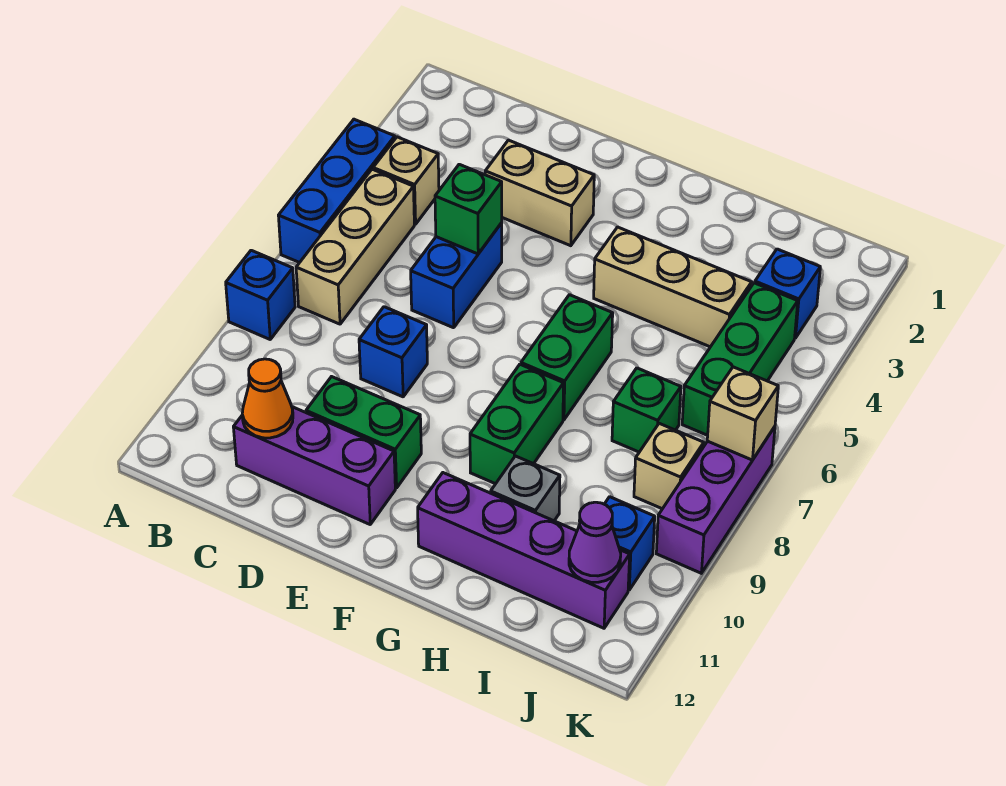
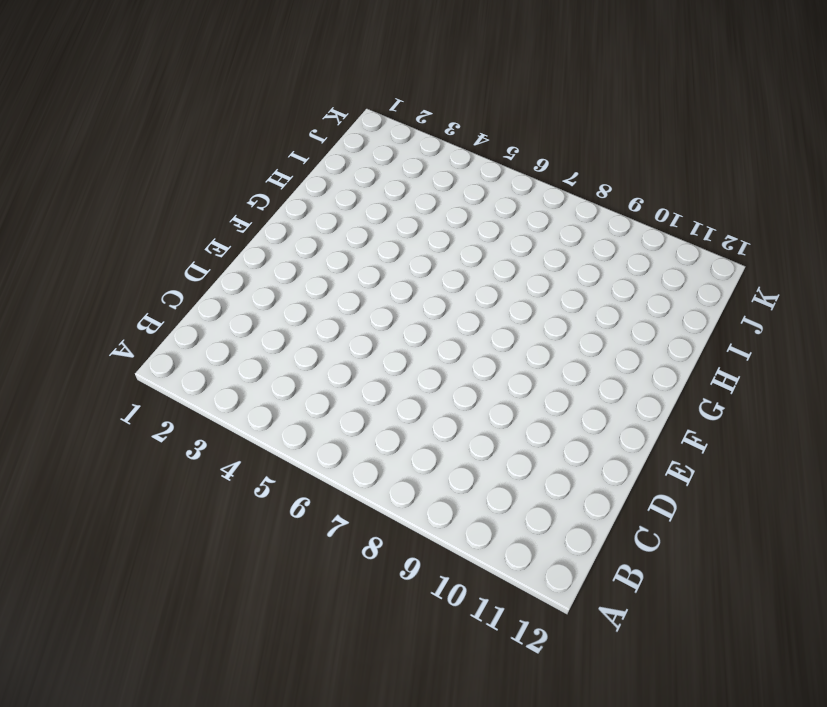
none -> blue 1x3 brick [278,119,395,263]
none -> blue 1x1 brick [226,250,295,339]
none -> tan 1x1 brick [373,137,439,224]

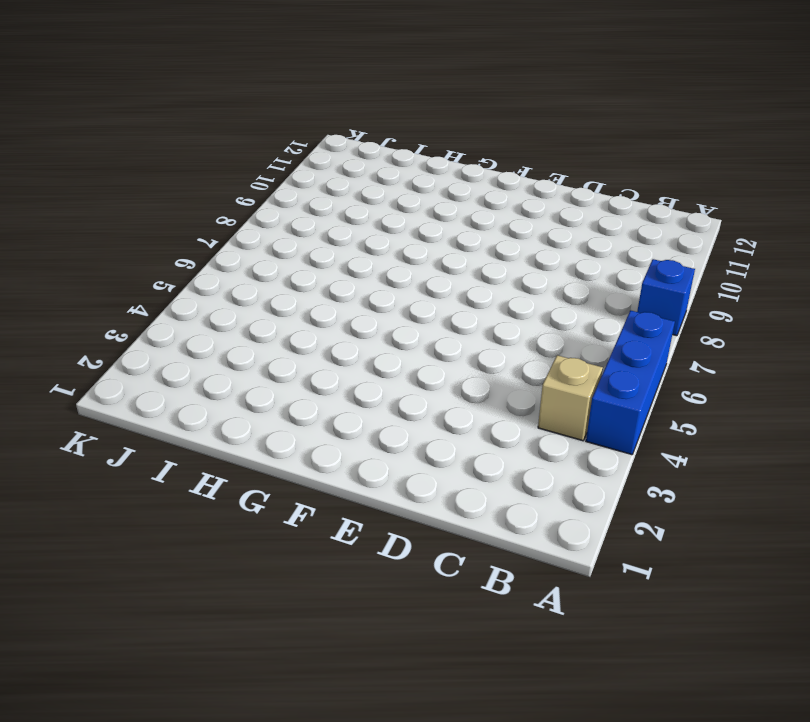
none -> tan 1x3 brick [296,169,414,324]
none -> purple 1x3 brick [233,407,395,524]
none -> tan 1x2 brick [485,140,594,246]

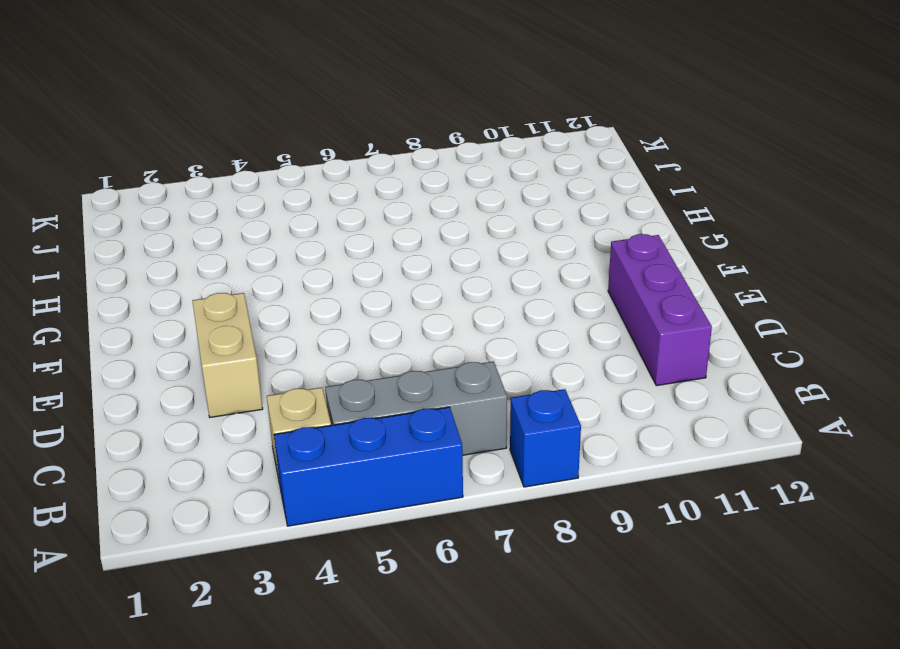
grey 1x3 brick [325,361,507,455] -> tan 1x3 brick [296,169,414,324]
none -> blue 1x2 brick [411,223,502,328]
none -> blue 1x1 brick [359,307,427,397]
none -> green 1x2 brick [306,377,421,488]

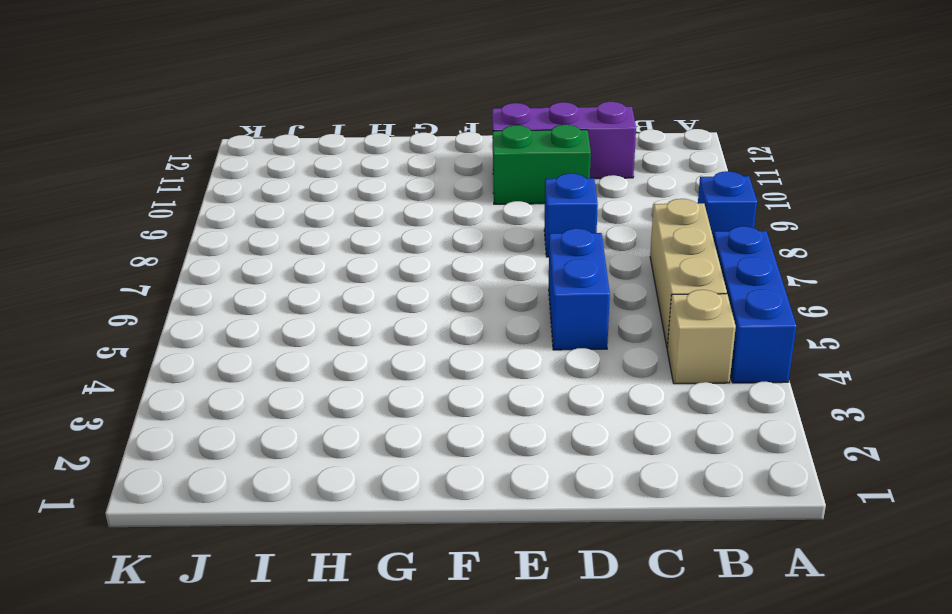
none -> tan 1x2 brick [485,140,594,246]
none -> tan 1x3 brick [594,227,752,347]
none -> green 1x2 brick [521,295,613,420]

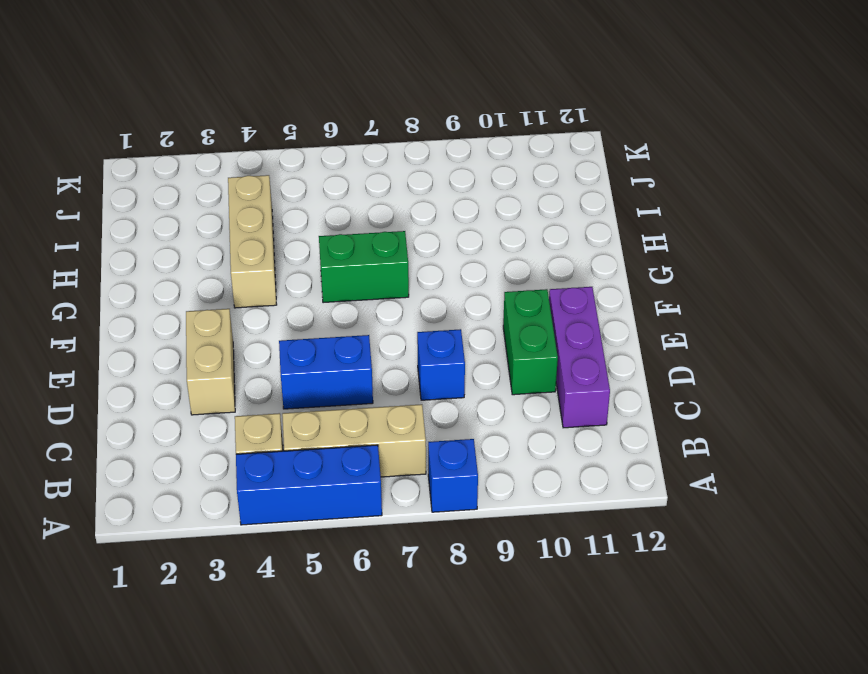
none -> green 1x2 brick [470,364,564,484]
none -> purple 1x4 brick [418,473,630,628]
none -> grey 1x1 brick [491,456,560,521]

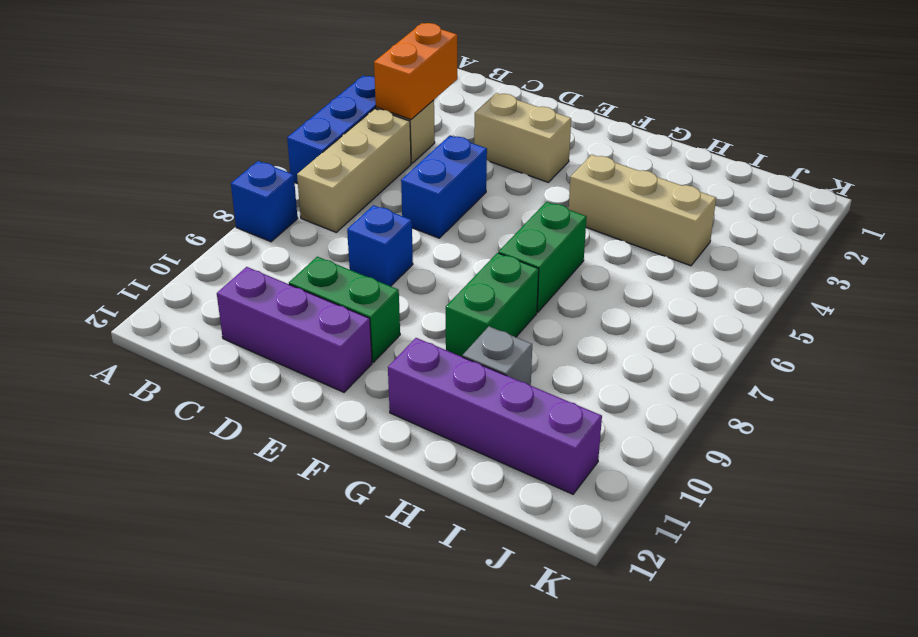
orange 1x2 brick [374,23,457,119] -> none
none -> green 1x1 brick [612,368,681,452]
none -> blue 1x1 brick [755,249,820,338]
none -> green 1x3 brick [682,283,798,435]

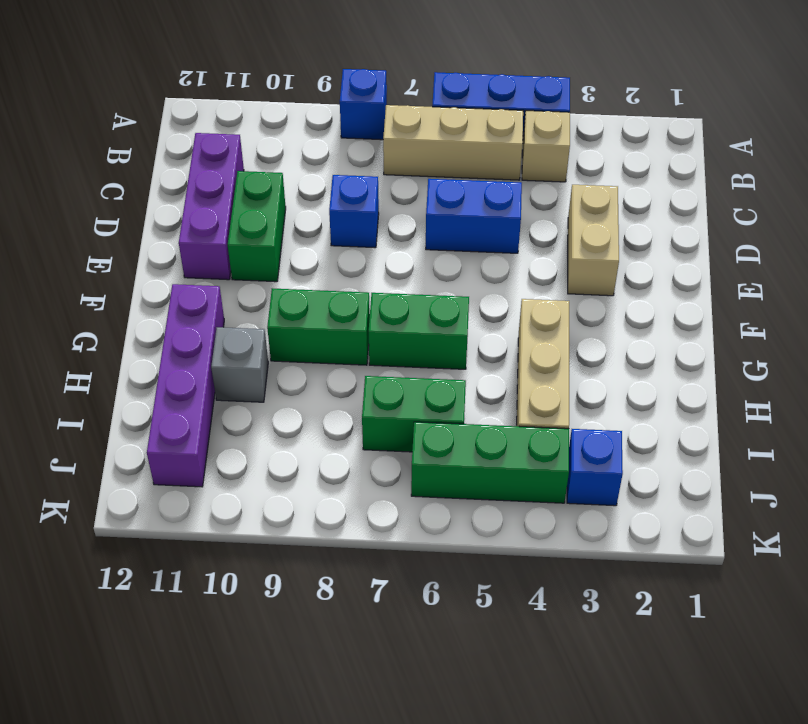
green 1x2 brick [362,376,466,452] -> green 1x1 brick [612,368,681,452]
none -> tan 1x1 brick [634,423,704,509]
none -> blue 1x1 brick [605,497,655,590]
none -> purple 1x3 brick [656,427,775,573]

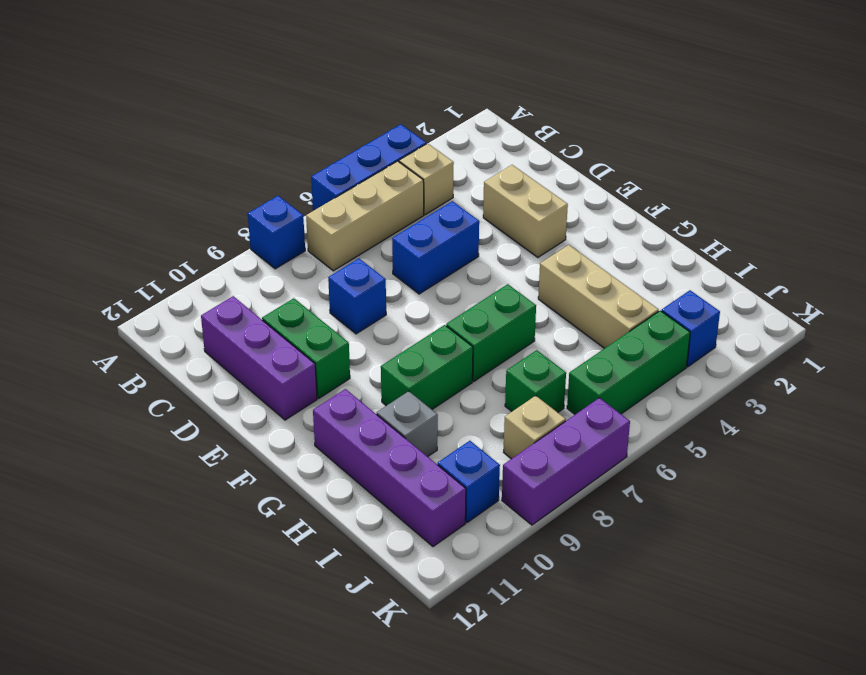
none -> orange 1x1 cone [242,359,293,438]
none -> green 1x1 brick [435,164,502,254]
none -> purple 1x1 cone [569,502,621,582]

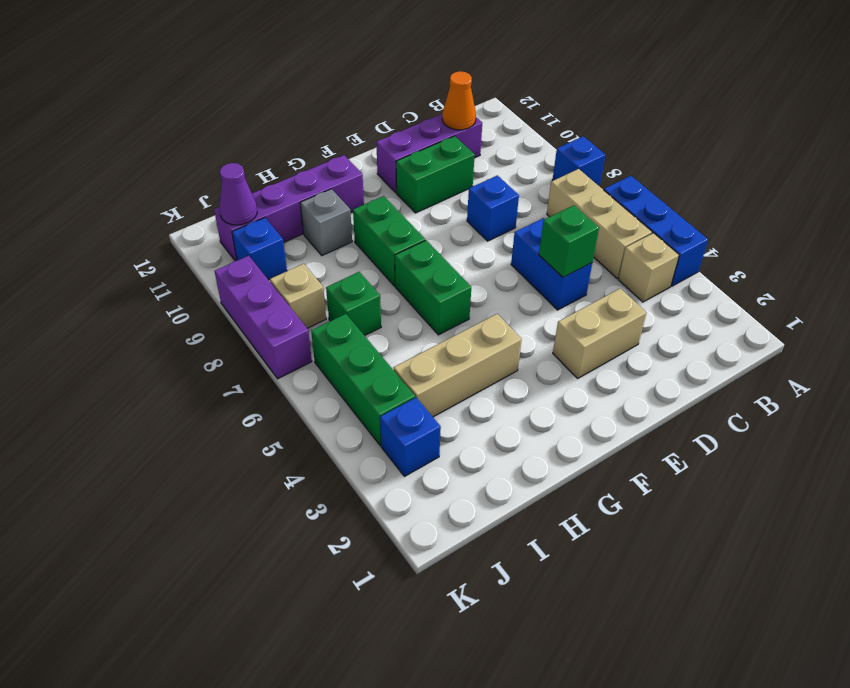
none -> tan 1x1 brick [707,367,778,460]

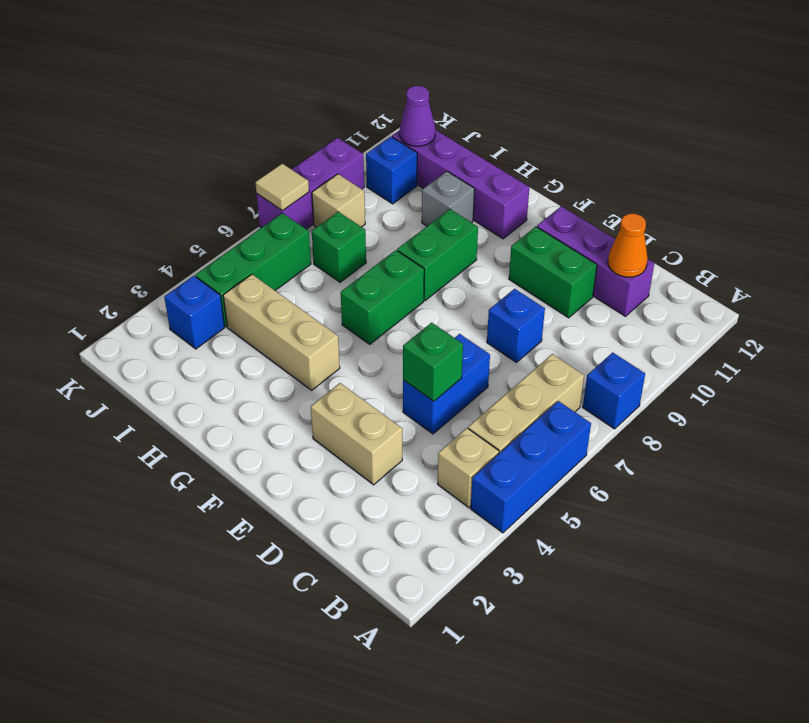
tan 1x1 tile [255,164,309,211] -> tan 1x1 brick [707,367,778,460]

